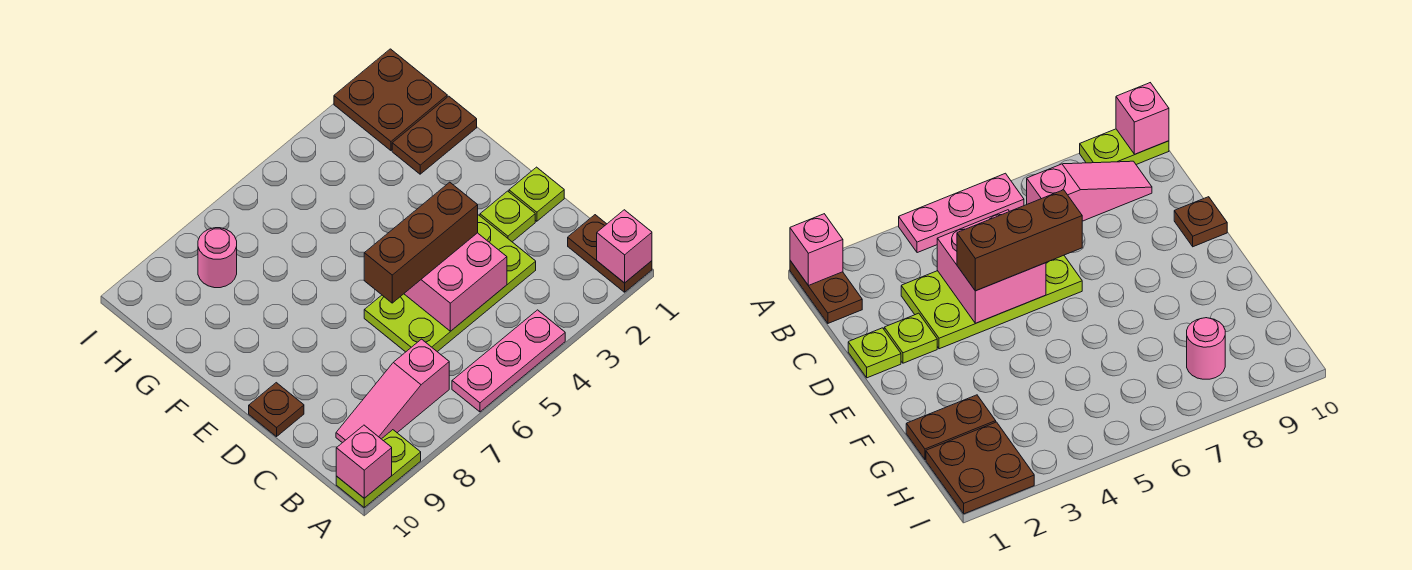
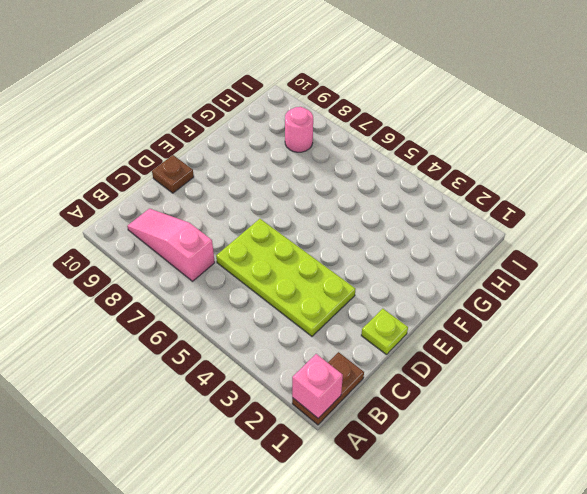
none -> pink 1x3 plate [452,310,565,412]
none -> lime 1x2 plate [336,430,421,507]
none -> lime 1x1 plate [480,191,535,242]

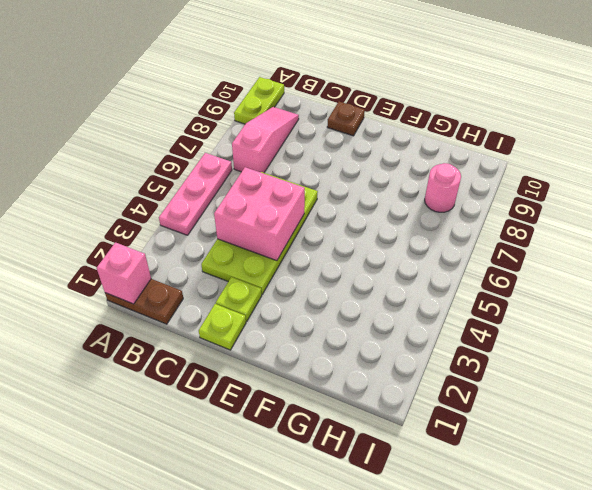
none -> brown 1x2 plate [392,96,477,174]
none -> brown 2x2 plate [334,49,447,150]
none -> pink 1x1 brick [336,425,392,498]

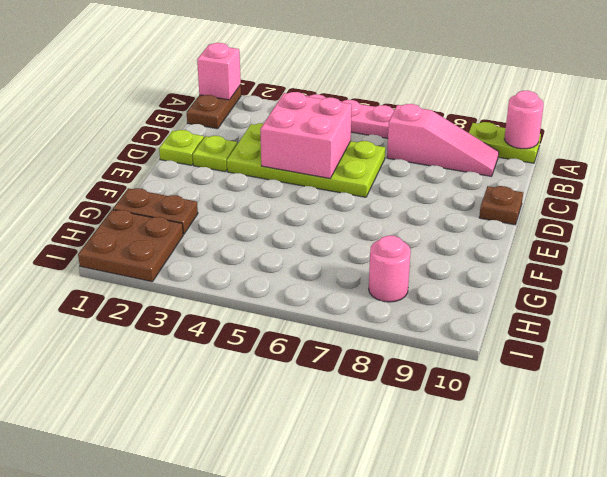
pink 1x1 round brick [504,91,544,149] -> pink 1x1 brick [336,425,392,498]
none -> brown 1x3 brick [364,182,478,303]

